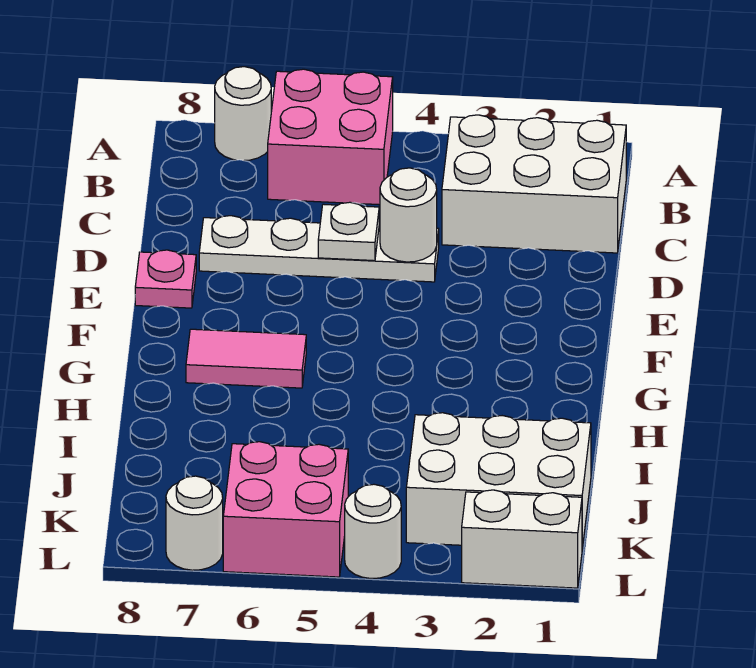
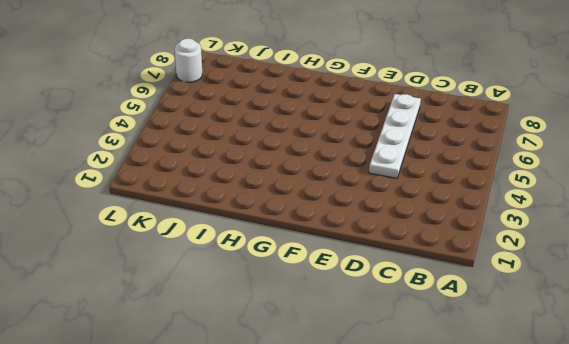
none -> pink 2x2 brick [268,69,393,205]
none -> white 1x1 round brick [215,67,271,161]
none -> white 2x3 brick [442,115,626,253]

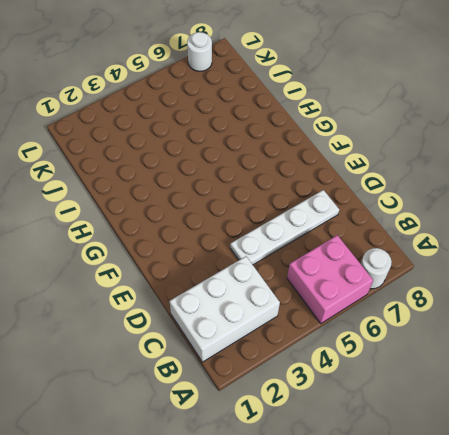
none -> pink 1x1 plate [135,250,196,308]
none -> pink 1x2 tile [186,329,306,388]
none -> white 2x3 brick [406,413,591,549]

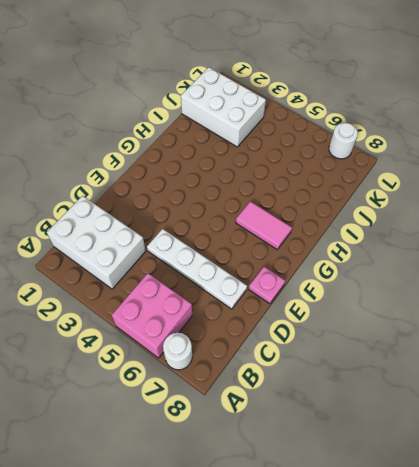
none -> pink 2x2 brick [223,442,348,577]
none -> white 1x2 brick [462,490,582,588]
none -> white 1x1 round brick [345,484,401,578]

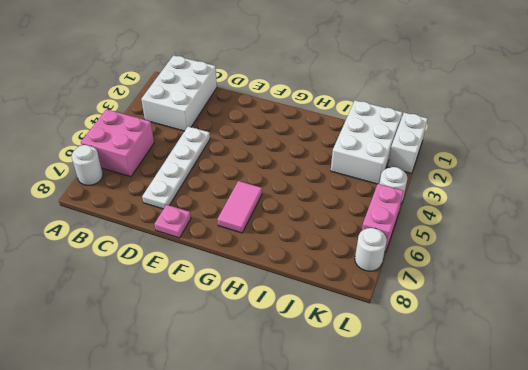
pink 1x2 brick [362,184,404,252] -> pink 2x2 brick [223,442,348,577]
none -> white 1x1 round brick [380,168,437,262]
none -> white 1x1 plate [318,202,379,261]

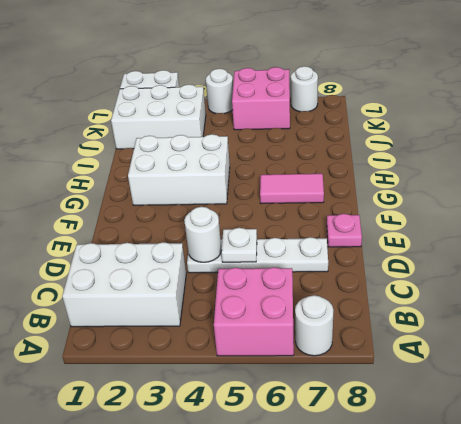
white 2x3 brick [128,134,230,205] -> none

